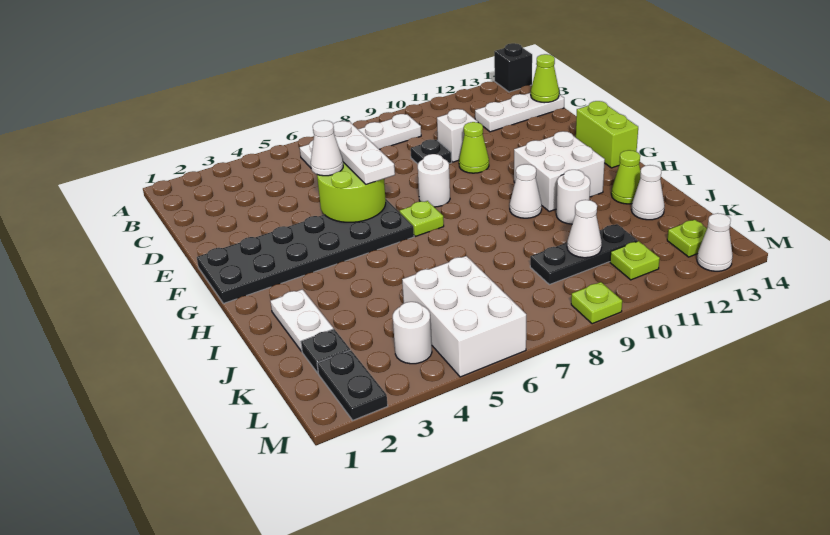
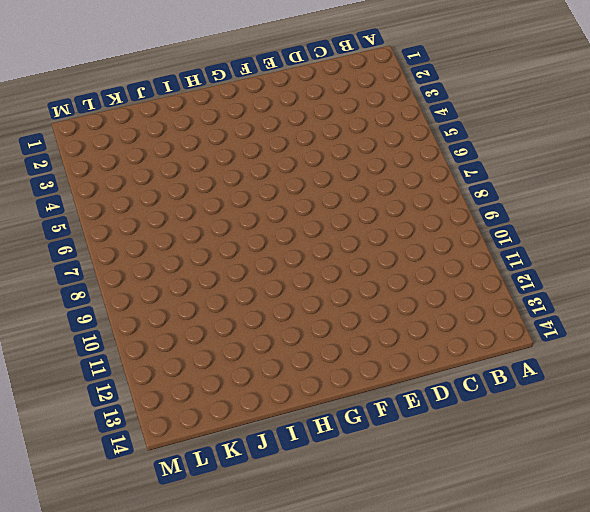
none -> black 1x1 brick [494,43,532,92]
none -> white 1x4 plate [300,114,421,168]
none -> white 1x3 plate [475,93,564,132]
none -> black 1x1 plate [411,140,452,164]

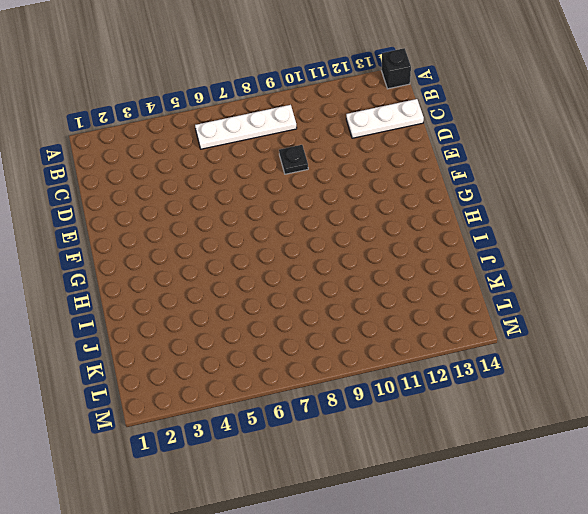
none -> white 1x1 brick [437,109,478,162]
none -> lime 1x1 cone [459,122,489,173]
none -> black 2x6 plate [197,199,414,304]
none -> white 1x1 round brick [418,154,450,207]

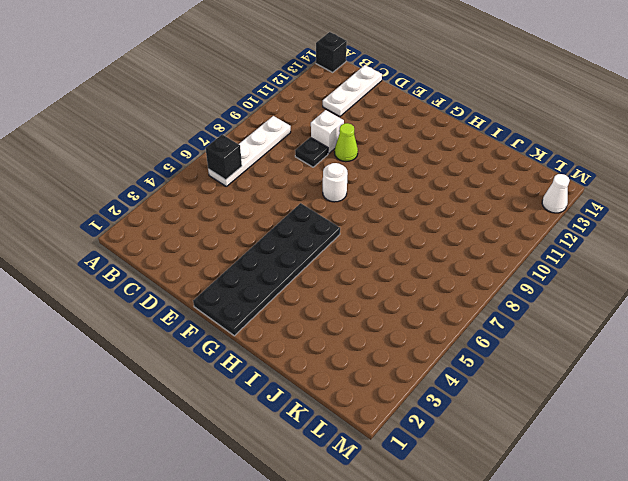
black 1x1 brick [206,134,242,180] -> none
none -> lime 1x2 brick [576,101,638,168]
none -> lime 1x1 plate [400,201,444,236]
none -> white 2x2 brick [514,131,605,212]
none -> white 1x1 cone [510,164,542,218]

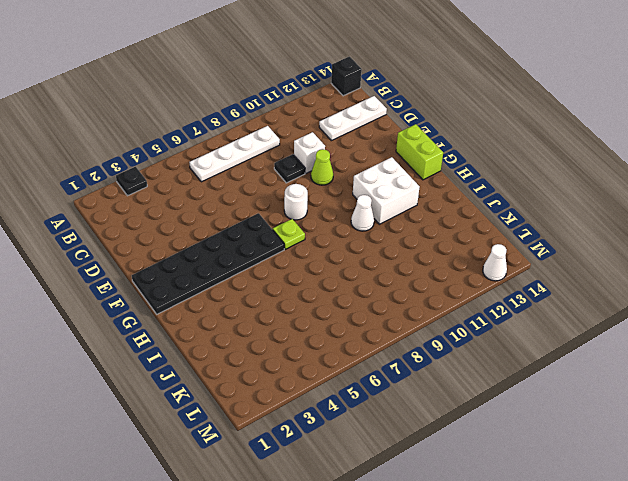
black 1x1 plate [116,167,147,196] -> black 1x1 plate moved to [301,329,350,373]
none -> white 1x2 plate [270,289,333,351]
none -> white 1x1 round brick [556,170,590,224]
none -> lime 1x1 cone [611,150,641,204]
none -> white 1x1 cone [631,165,665,220]

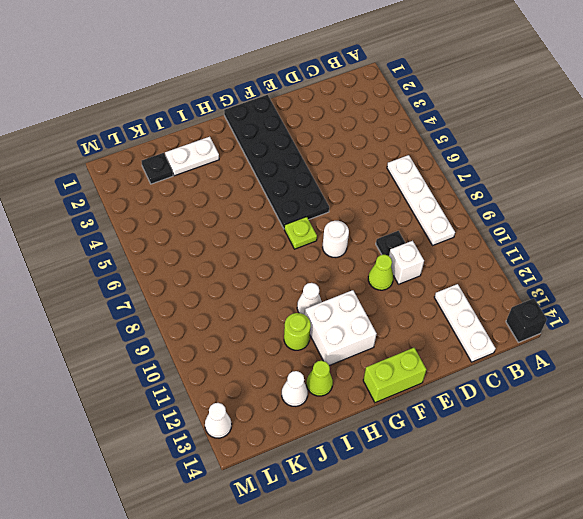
lime 1x1 round brick [284,313,311,350] -> white 1x1 round brick [556,170,590,224]
none -> white 2x3 brick [402,256,526,377]
none -> black 1x3 plate [530,224,637,285]
none -> black 1x2 plate [317,350,388,420]
none -> white 1x1 round brick [393,302,432,364]

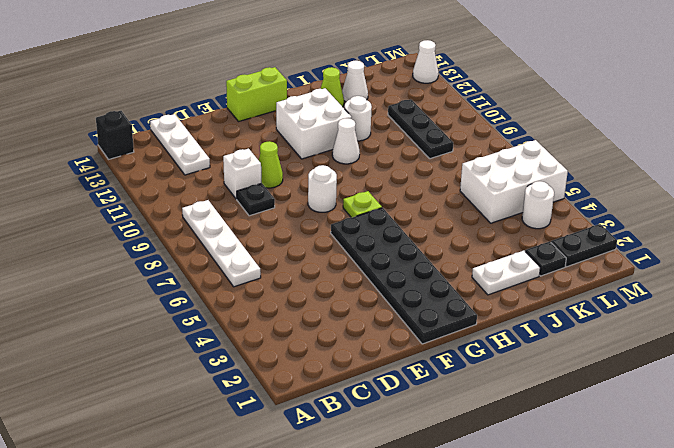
none -> lime 1x1 plate [610,241,660,280]
none -> lime 1x1 plate [667,220,707,257]
none -> lime 1x1 plate [571,282,622,324]
none -> lime 1x1 cone [531,54,559,103]

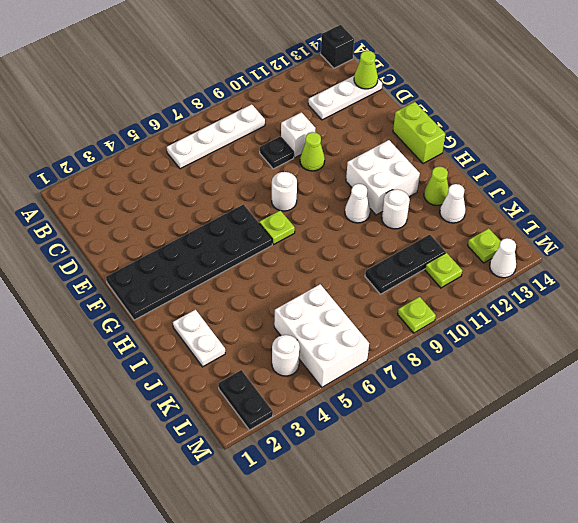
none -> black 1x1 plate [301,329,350,373]
none -> lime 2x2 round brick [317,162,386,222]
none -> white 1x1 cone [567,200,602,258]
none -> white 1x3 plate [333,121,395,185]

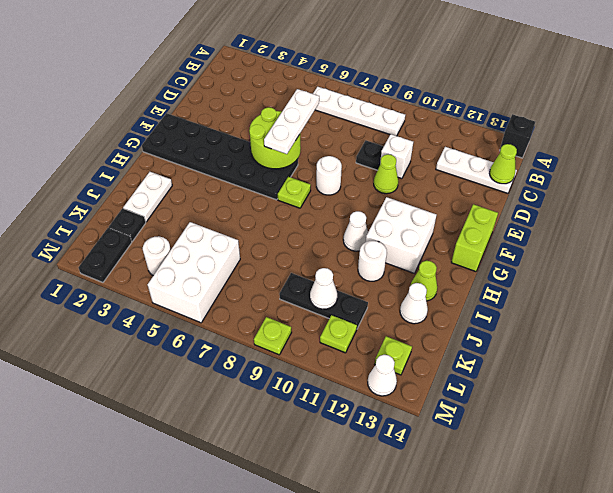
none -> white 1x1 cone [311,121,343,176]

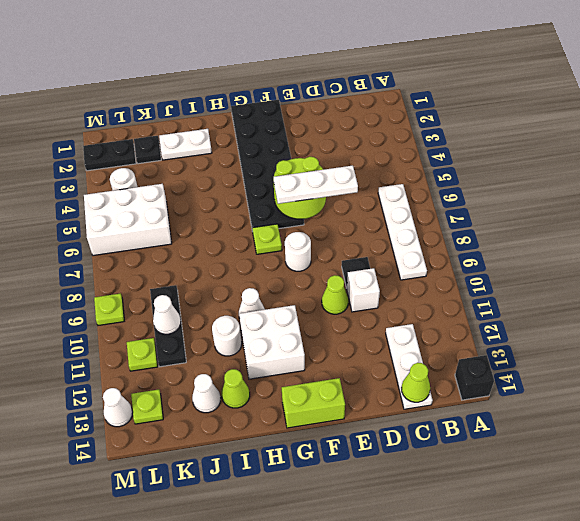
none -> white 1x1 cone [311,121,343,176]

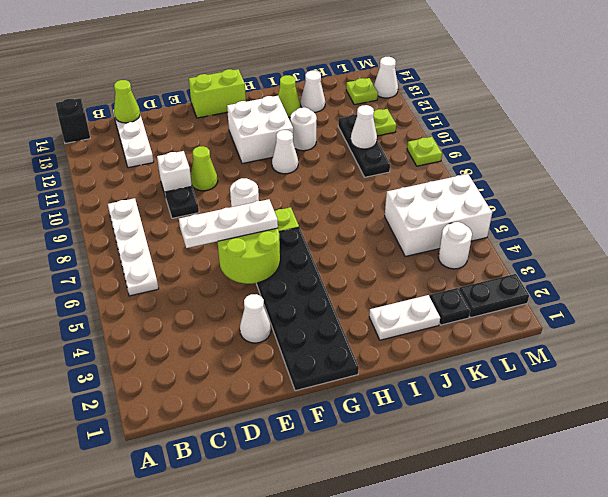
white 1x1 cone [240,294,271,343] -> white 1x1 cone moved to [311,121,343,176]

